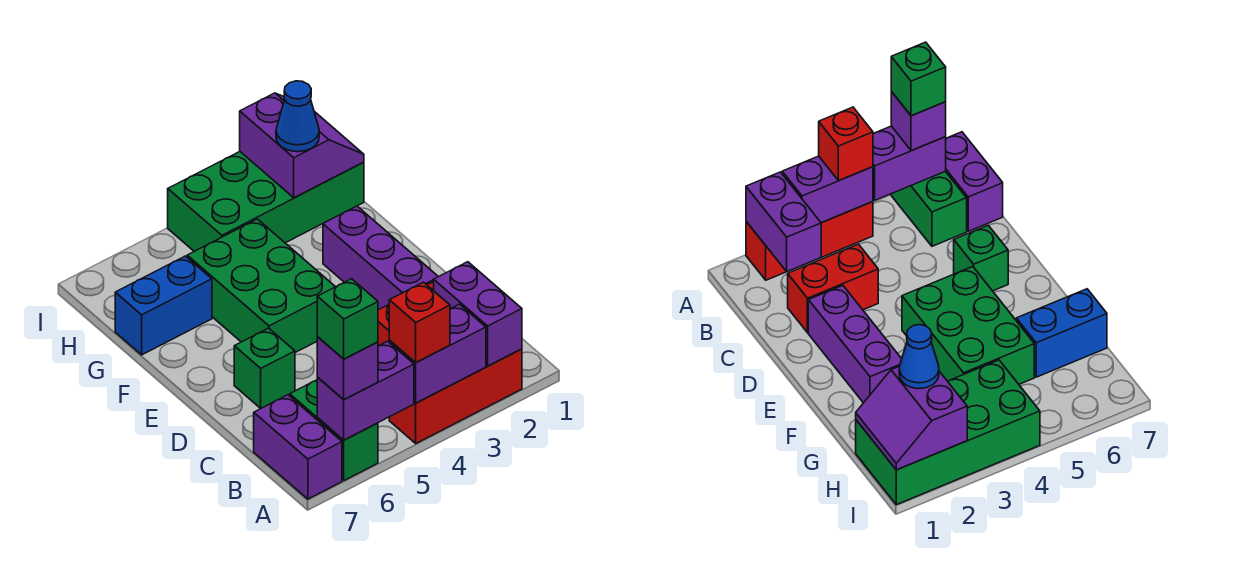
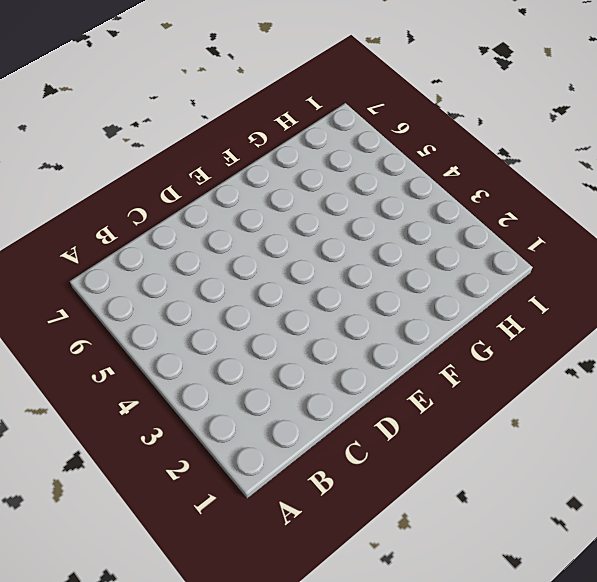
none -> red 1x3 brick [389,349,522,443]
none -> green 1x2 brick [290,380,378,480]
none -> purple 1x2 brick [254,395,342,499]

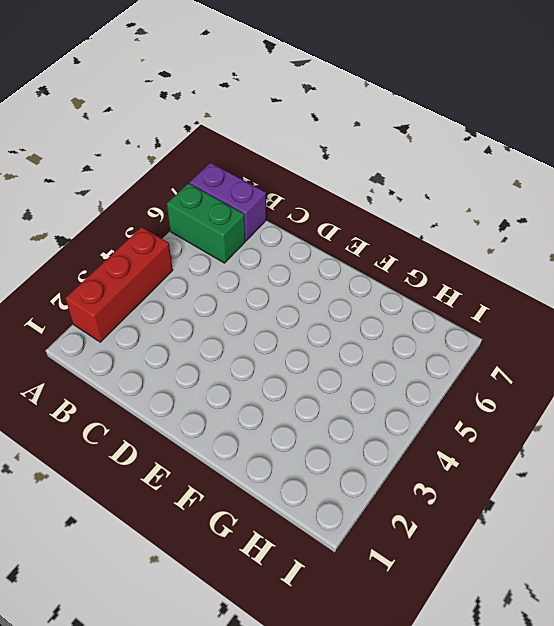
none -> red 1x2 brick [788,244,878,333]
none -> purple 1x3 brick [323,206,438,310]
none -> green 1x1 brick [234,328,295,408]

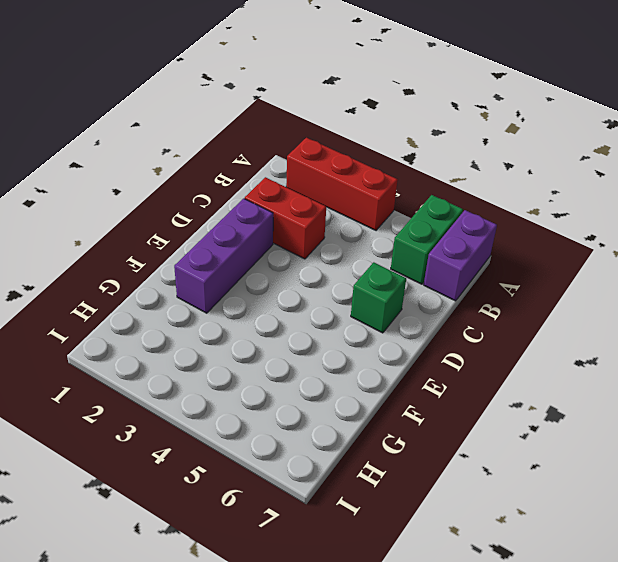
none -> green 2x3 brick [187,219,335,353]
none -> blue 1x2 brick [115,256,212,355]
none -> green 2x4 brick [168,152,364,251]

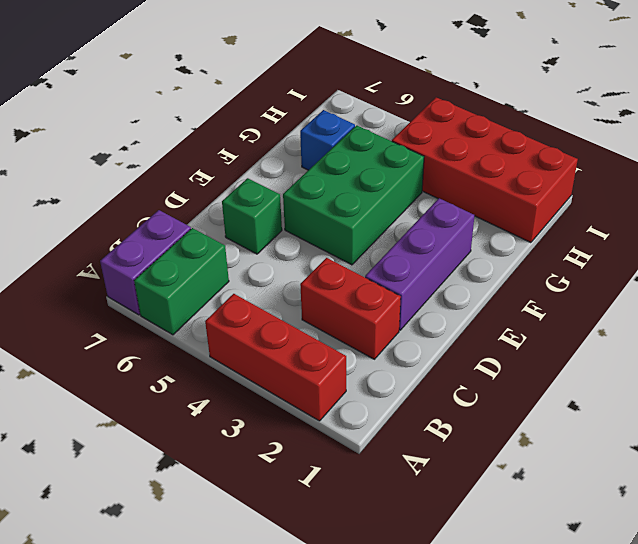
blue 1x1 brick [300,110,355,170] -> blue 1x2 brick [115,256,212,355]
red 2x4 brick [392,97,578,243] -> green 2x4 brick [168,152,364,251]
none -> purple 1x2 brick [434,262,522,366]
none -> purple 1x2 brick [389,304,486,403]
none -> purple 1x2 brick [317,341,414,440]

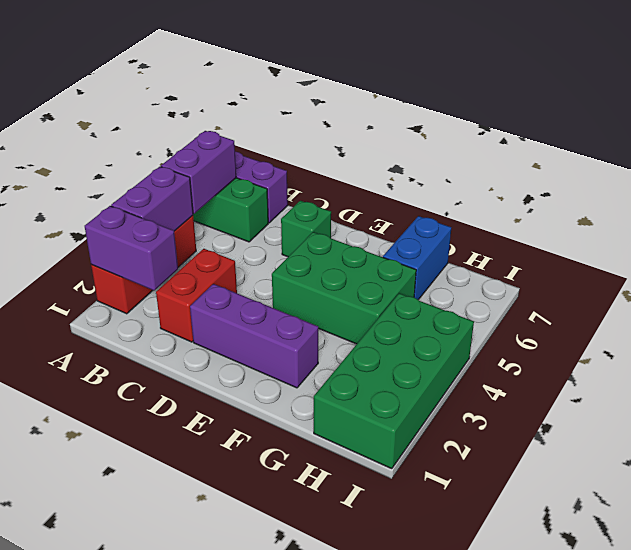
none -> purple 2x2 slope [240,93,364,198]
none -> red 1x1 brick [389,282,450,363]
none -> purple 1x1 brick [317,337,378,400]

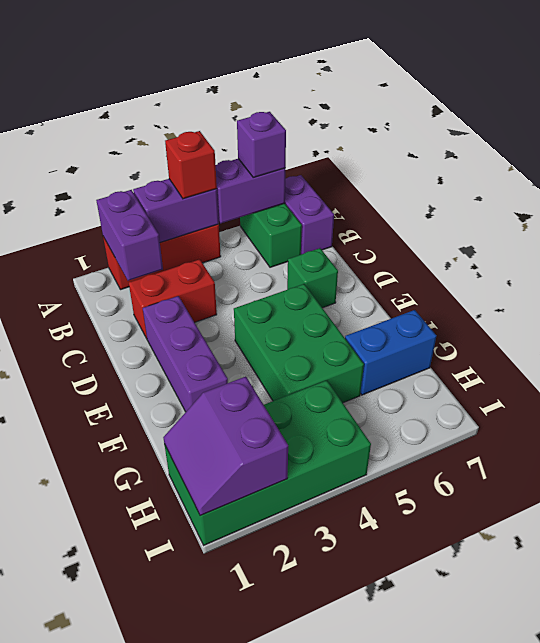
none -> blue 1x1 cone [276,81,319,152]
none -> green 1x1 brick [317,279,378,359]

